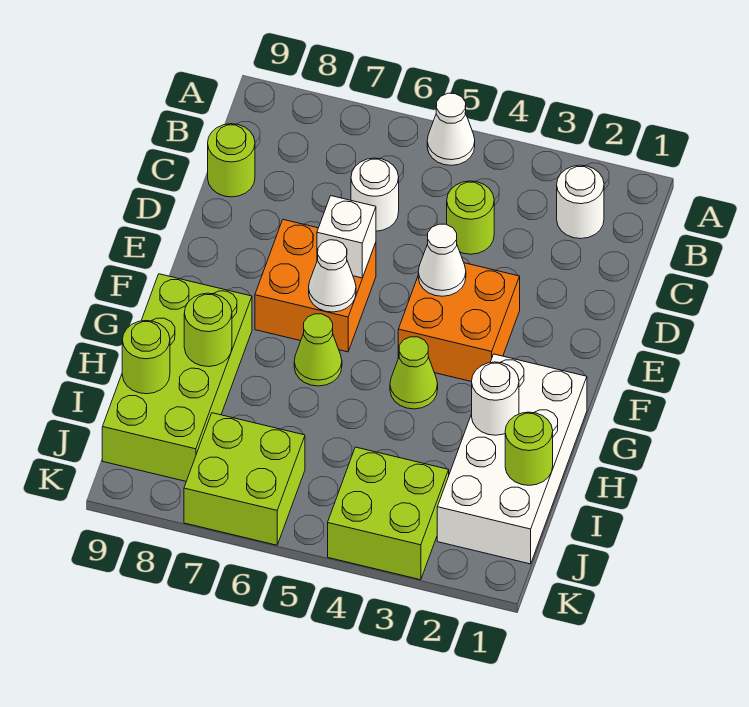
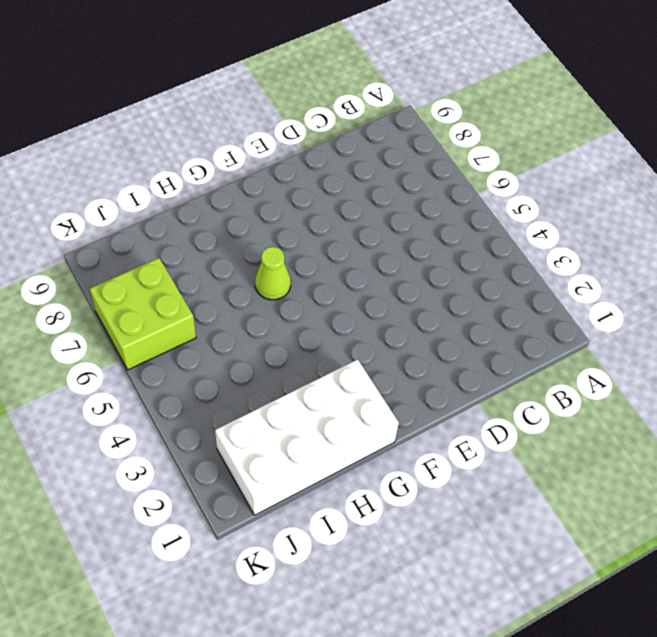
none -> white 1x1 cone [427,93,475,165]
none -> white 1x1 round brick [557,165,604,239]
none -> lime 1x1 round brick [447,181,494,254]

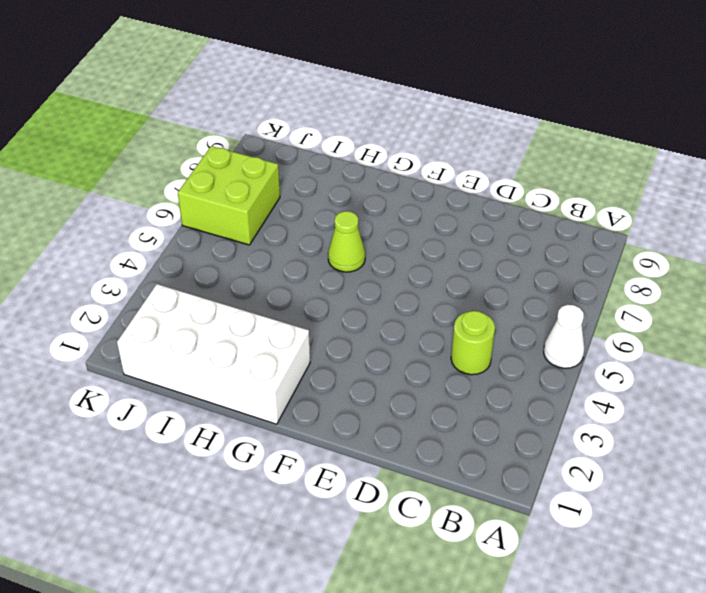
none -> white 1x1 round brick [557,165,604,239]
none -> white 1x1 round brick [351,158,399,231]
none -> lime 1x1 round brick [208,124,255,197]

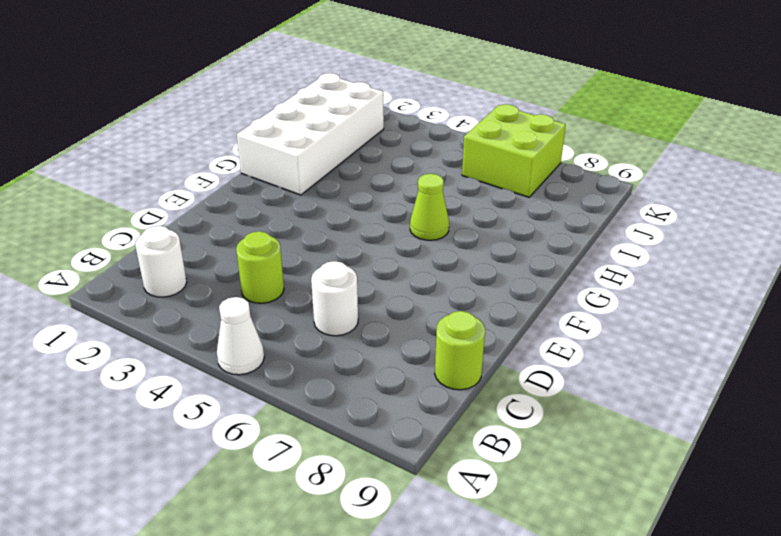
none -> orange 2x2 brick [398,263,520,382]
none -> orange 2x2 brick [255,220,376,352]
none -> lime 1x1 cone [390,337,438,409]

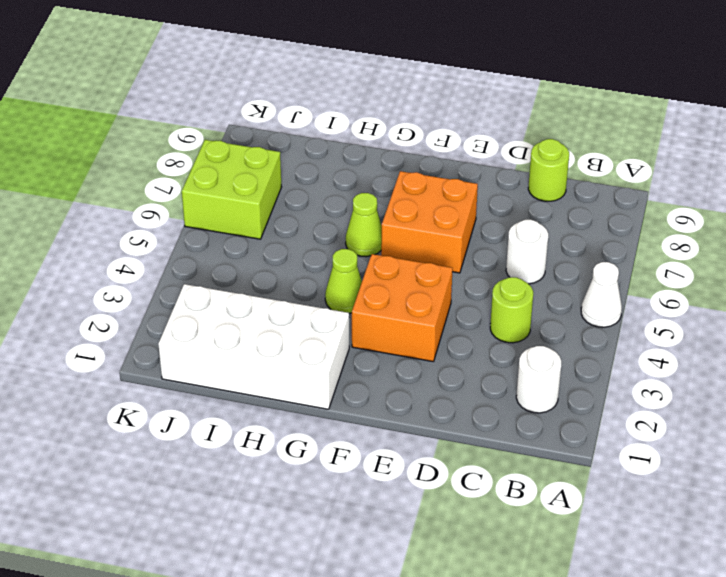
none -> lime 2x4 brick [102,274,252,481]
none -> lime 2x2 brick [328,447,449,580]
none -> white 1x1 cone [418,224,466,296]

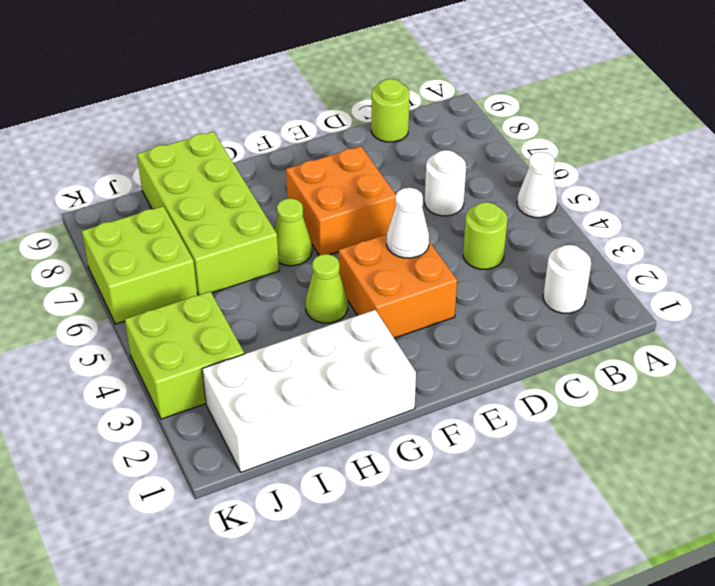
lime 2x4 brick [137,132,279,295] -> lime 2x4 brick turned to [102,274,252,481]
none -> white 1x1 brick [317,196,376,278]
none -> white 1x1 cone [309,240,356,312]
none -> white 1x1 round brick [472,362,519,435]

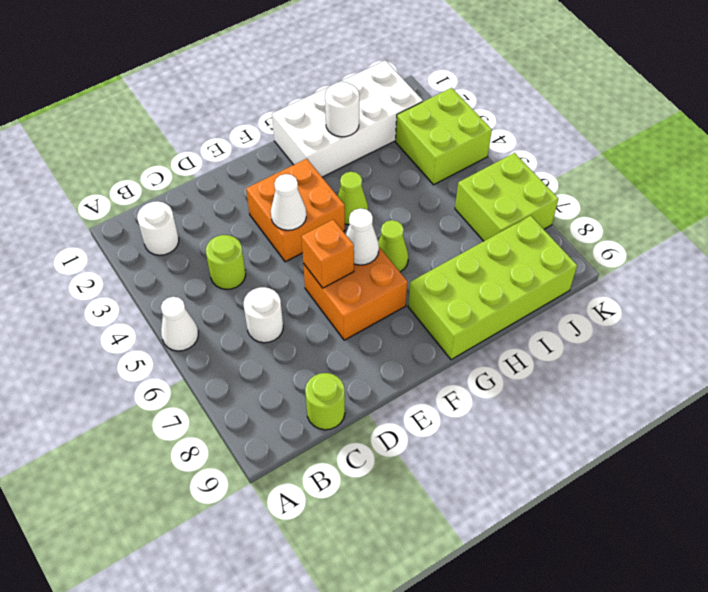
orange 1x1 brick [302,219,354,288] -> white 1x1 brick [317,196,376,278]
none -> lime 1x1 round brick [184,293,232,367]
none -> lime 1x1 round brick [505,412,553,485]
none -> lime 1x1 round brick [122,321,170,394]

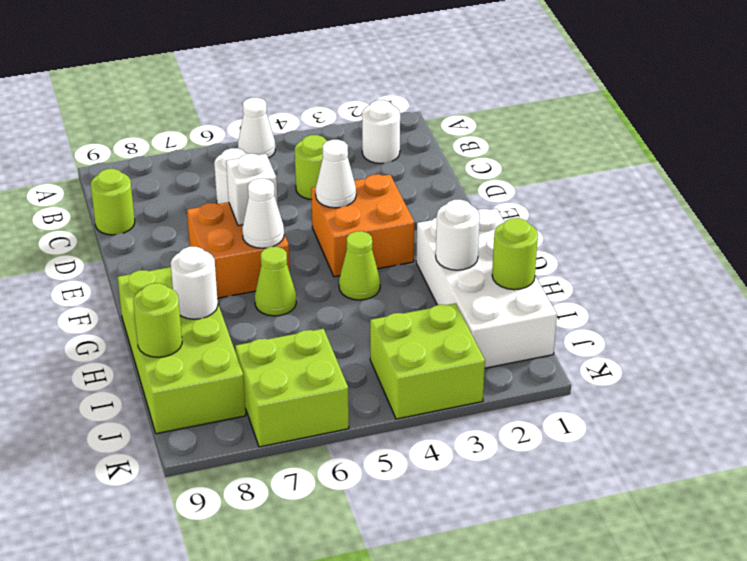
white 1x1 round brick [171,247,218,319] -> lime 1x1 round brick [184,293,232,367]

